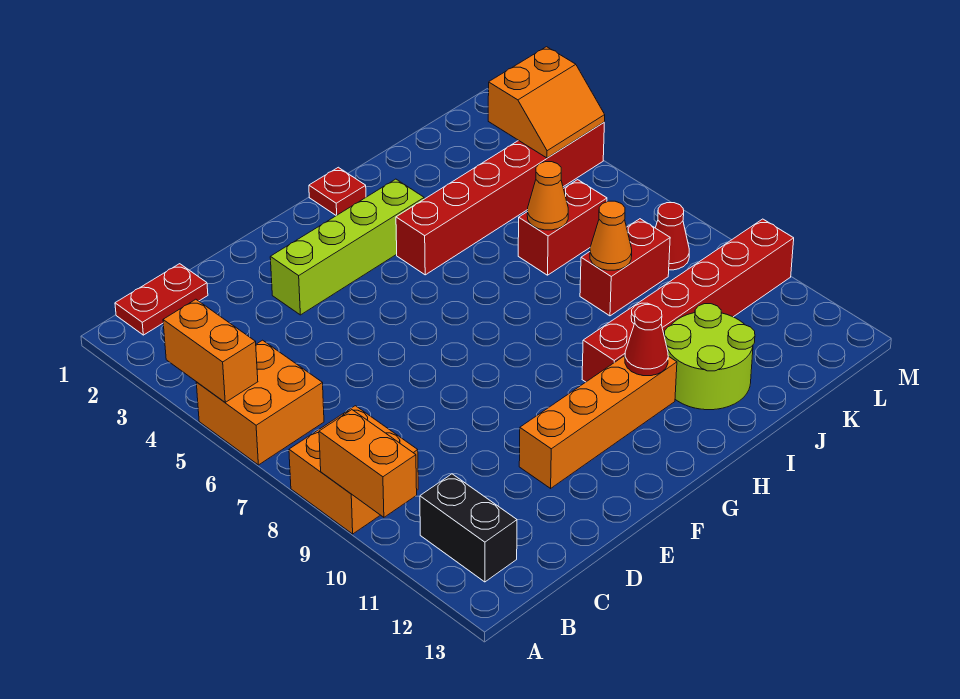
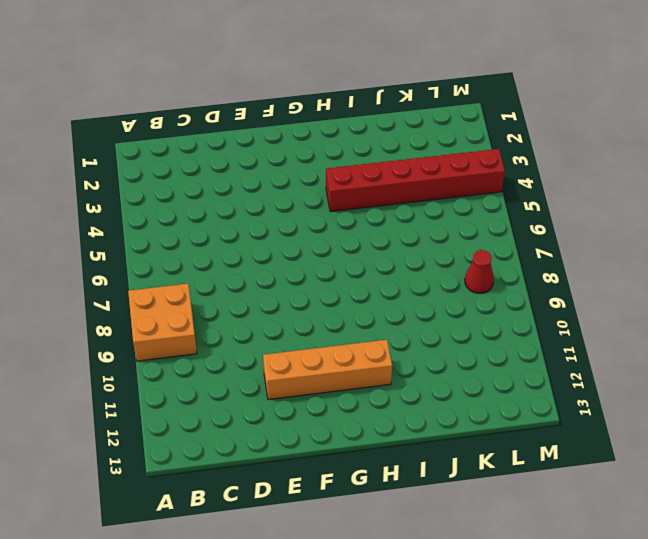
none -> orange 2x2 brick [196,340,324,465]
none -> red 1x2 plate [115,264,208,335]
none -> black 1x2 brick [420,474,517,582]

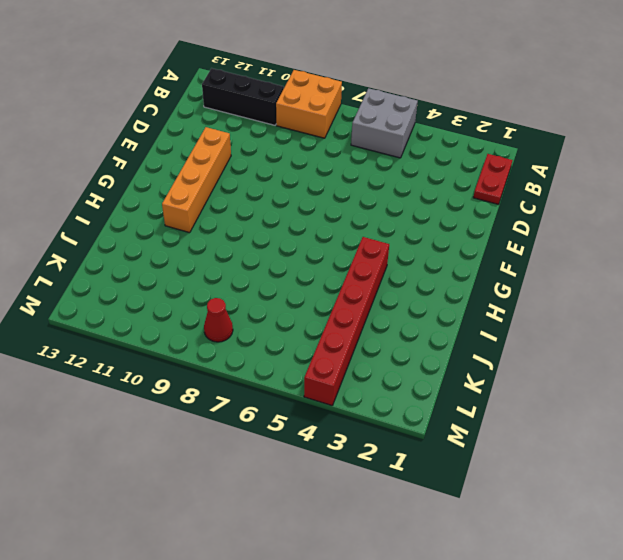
grey 2x2 brick [351,88,418,158] -> orange 2x2 brick [196,340,324,465]
black 1x3 brick [202,68,284,125] -> black 1x2 brick [420,474,517,582]
none -> lime 1x4 brick [270,179,424,315]
none -> red 1x1 plate [309,167,366,216]
none -> red 1x6 brick [582,219,794,382]

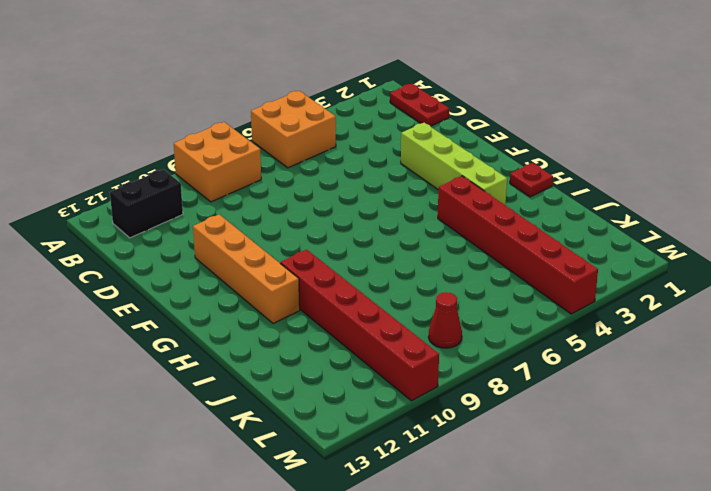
none -> lime 2x2 round brick [664,304,755,410]
none -> red 1x2 brick [518,180,607,275]
none -> red 1x2 brick [580,219,670,316]

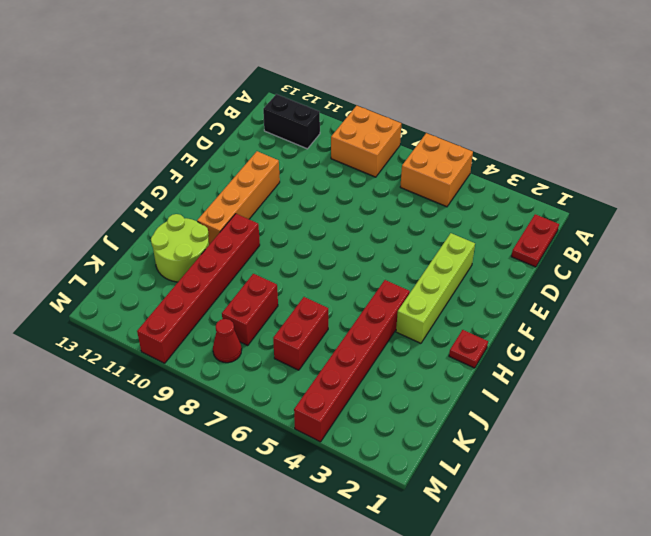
none -> orange 1x2 brick [163,299,258,402]
none -> orange 1x2 brick [319,410,417,517]
none -> red 1x1 cone [625,305,668,376]

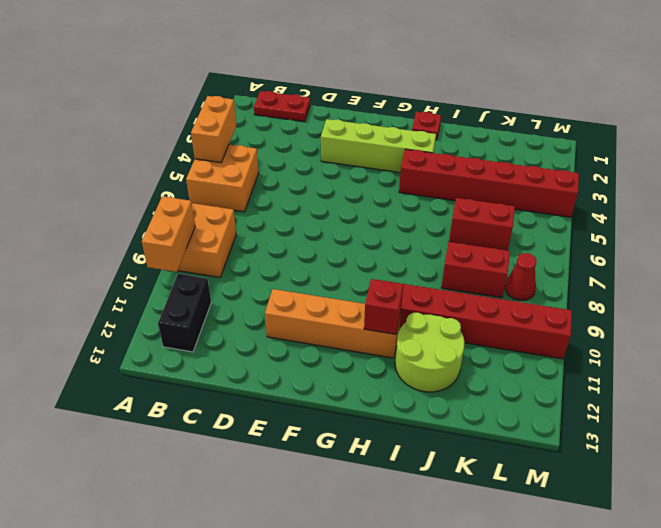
red 1x1 brick [364,279,403,334] -> red 1x1 cone [625,305,668,376]
none -> orange 1x1 cone [527,162,568,230]
none -> orange 1x1 cone [590,201,632,270]
none -> orange 2x2 slope [488,47,605,158]

